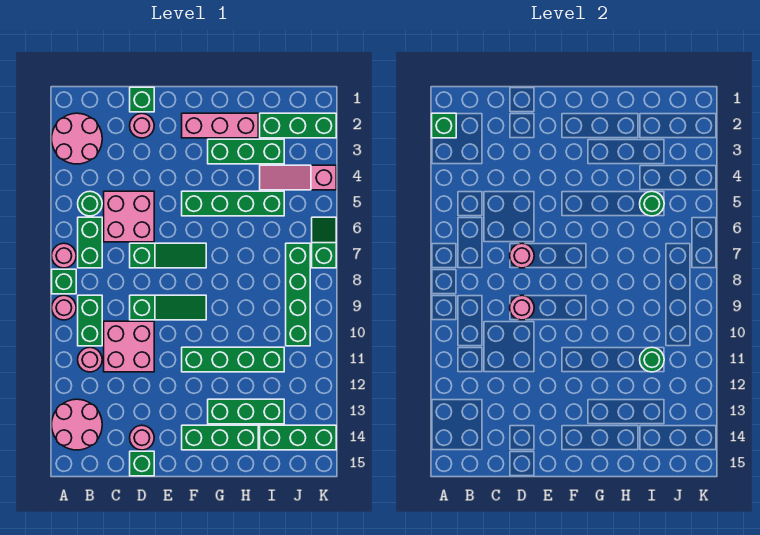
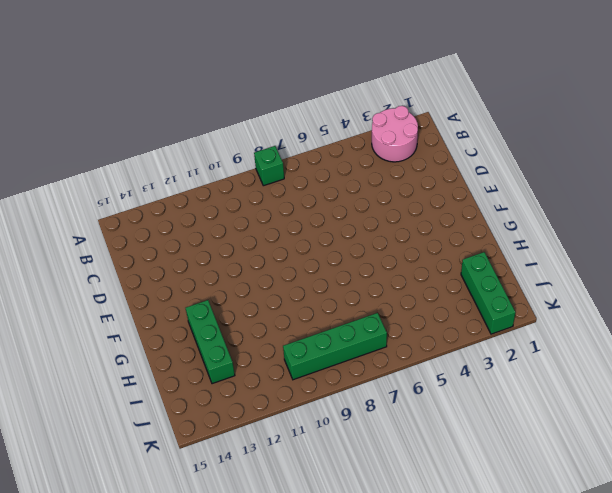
none -> pink 1x1 round brick [52,243,76,268]
none -> pink 1x1 round brick [52,295,76,320]
none -> pink 2x2 round brick [52,399,102,450]
none -> green 1x1 round brick [78,191,102,216]

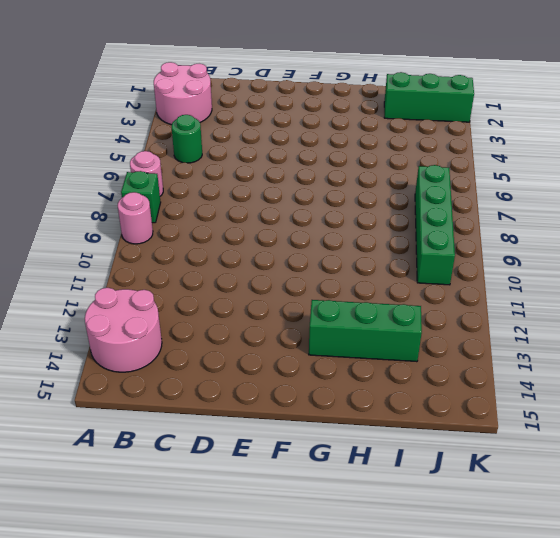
none -> green 1x2 brick [78,217,102,268]
none -> green 1x2 brick [78,295,102,346]
none -> pink 1x1 round brick [78,347,102,372]
none -> pink 2x2 brick [104,191,154,242]

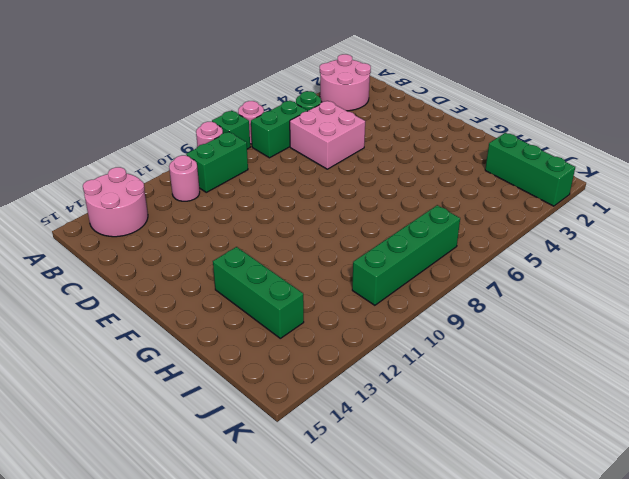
none -> pink 2x2 brick [104,321,154,372]
none -> green 1x1 brick [130,87,154,112]
none -> pink 1x1 round brick [130,113,154,138]
none -> green 1x3 slope [130,243,206,268]

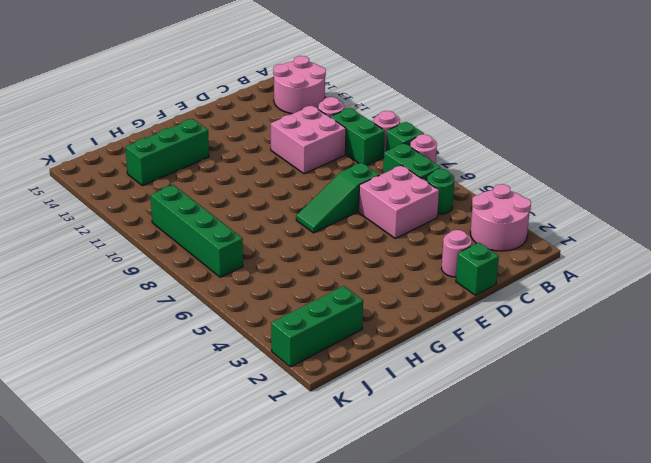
none -> green 1x3 slope [130,295,206,320]
none -> pink 1x1 round brick [130,425,154,450]
none -> green 1x1 brick [130,451,154,476]
none -> pink 1x3 brick [182,113,258,138]

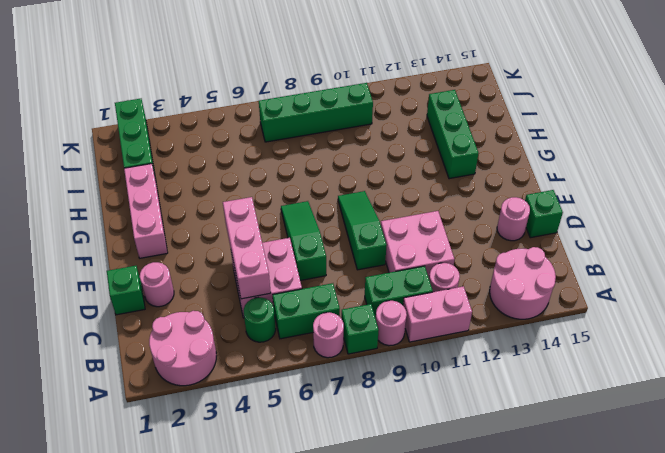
pink 1x2 brick [403,286,472,342] -> none
pink 1x3 brick [223,197,271,299] -> none
none -> green 1x4 brick [182,191,284,216]
none -> green 1x4 brick [182,347,284,372]
none -> green 1x3 brick [182,425,258,450]
none -> green 1x3 brick [208,139,284,164]

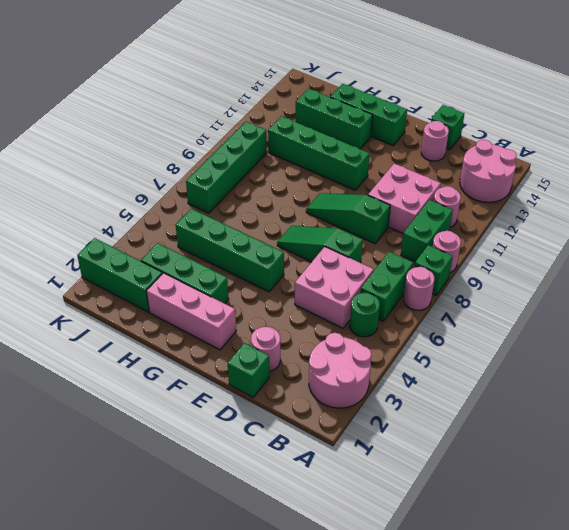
none -> pink 1x3 slope [260,165,336,190]
none -> green 1x3 brick [260,425,336,450]
none -> green 1x2 slope [312,217,336,268]
none -> green 1x1 brick [432,113,456,138]

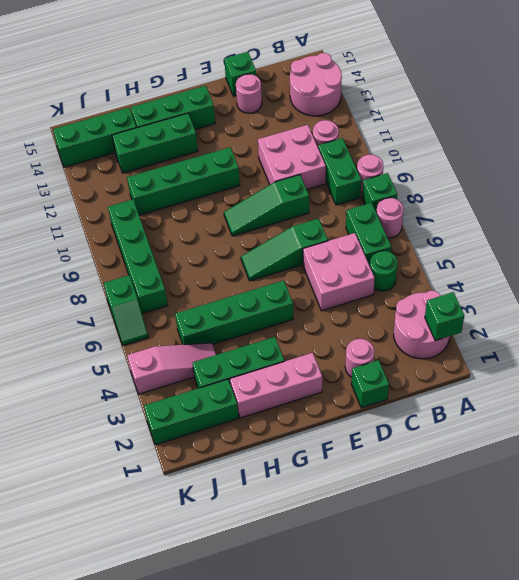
none -> pink 1x1 round brick [510,243,534,268]
none -> pink 1x1 round brick [510,295,534,320]
none -> green 1x1 round brick [640,191,664,216]
none -> green 1x1 round brick [640,347,664,372]

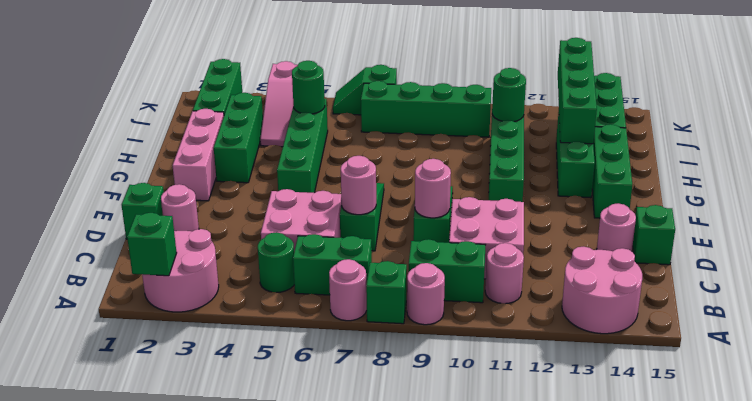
green 1x4 brick [558,38,597,144] -> none

